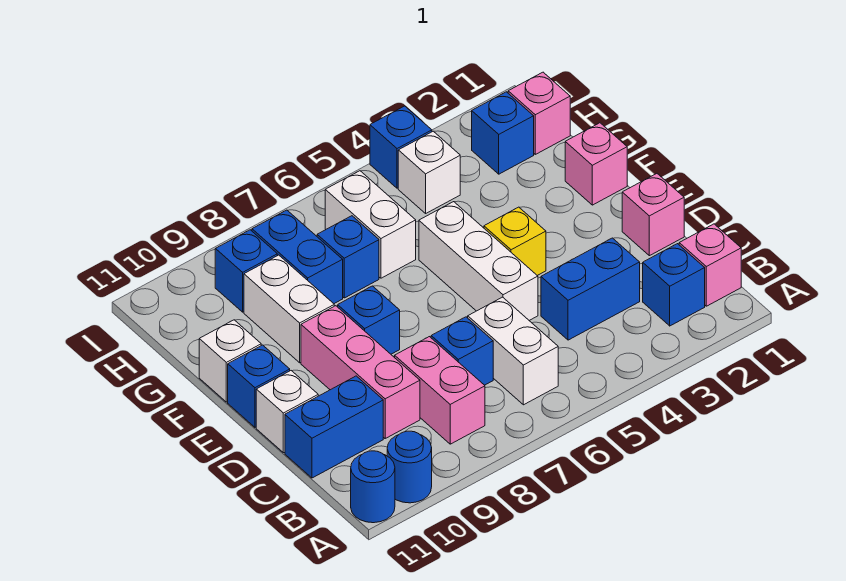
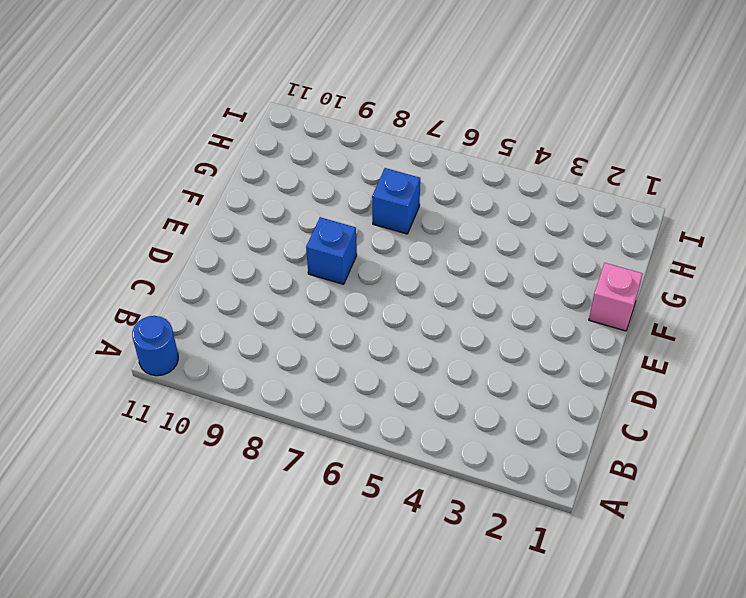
none -> blue 1x1 round brick [387,431,432,503]
none -> pink 1x1 brick [679,224,741,306]
none -> blue 1x1 brick [643,244,705,326]

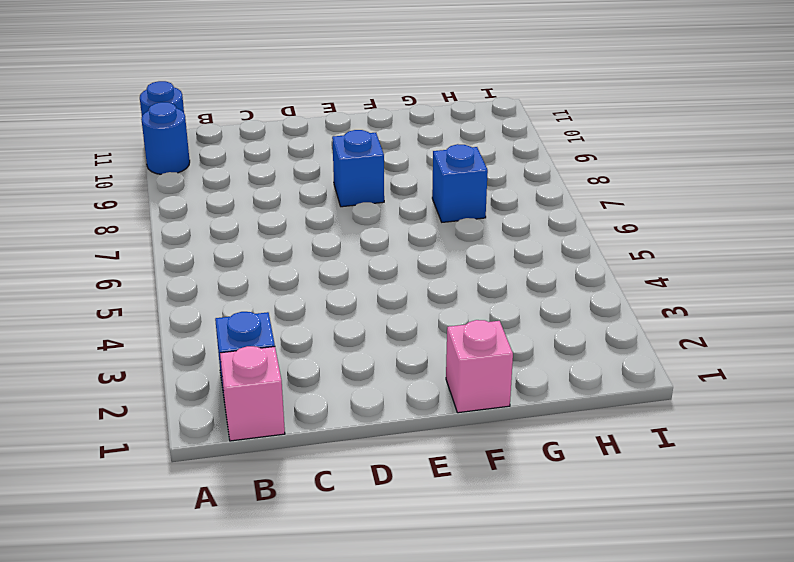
none -> white 1x2 brick [468,297,558,405]
none -> pink 1x2 brick [395,337,485,444]
none -> blue 1x2 brick [541,238,640,340]

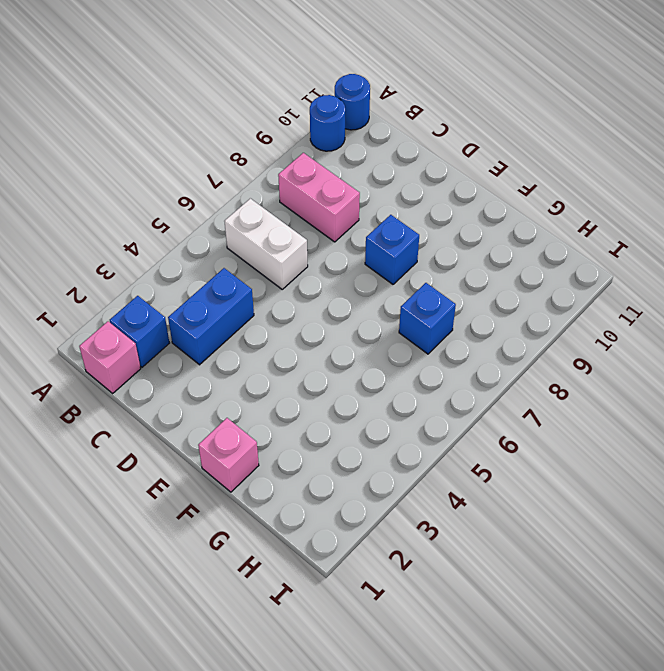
none -> blue 1x1 brick [431,317,493,385]
none -> pink 1x3 brick [301,306,420,438]
none -> blue 1x2 brick [285,376,383,478]

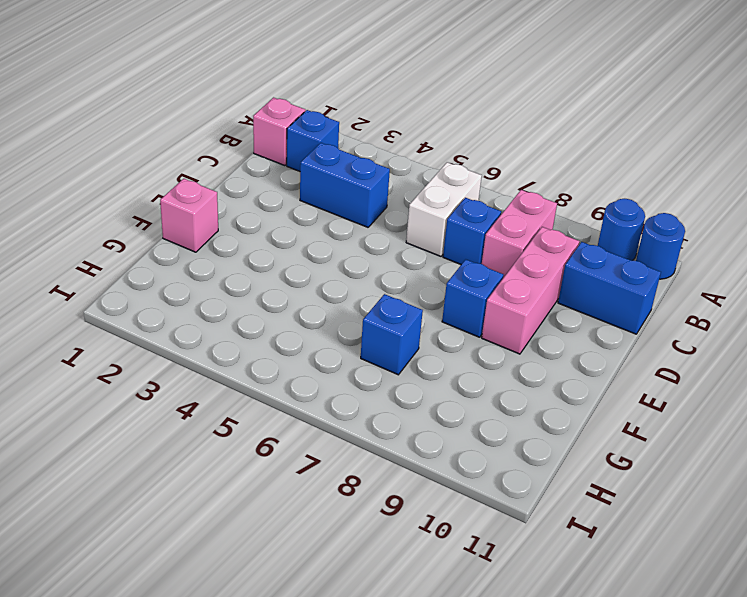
none -> pink 1x1 brick [622,174,684,256]
none -> white 1x3 brick [419,202,538,320]
none -> white 1x1 brick [256,371,318,453]

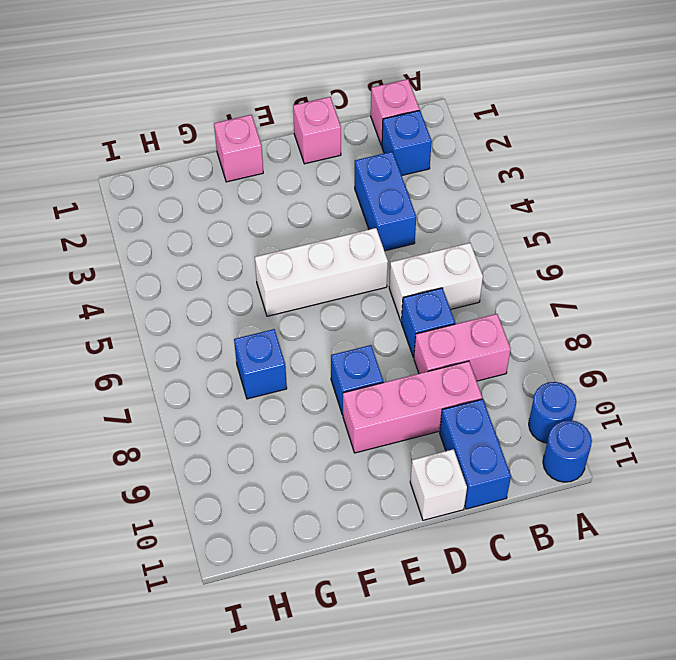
none -> yellow 1x1 brick [484,207,546,276]
none -> blue 1x1 brick [228,345,290,427]
none -> white 1x2 brick [244,255,334,363]

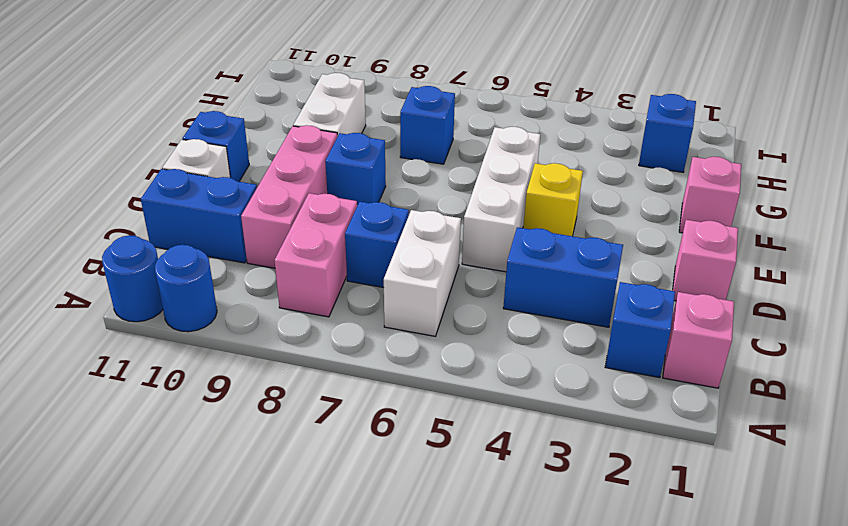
none -> white 1x1 brick [199,320,261,402]
none -> white 1x2 brick [325,171,416,278]
none -> blue 1x2 brick [252,210,343,304]

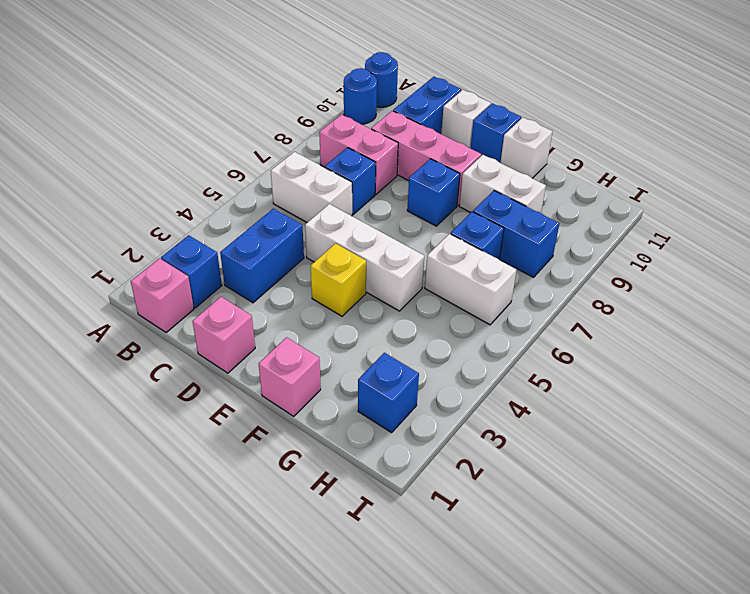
none -> pink 1x1 brick [508,72,570,154]
none -> white 1x1 brick [398,131,460,213]
none -> blue 1x1 brick [215,230,277,312]

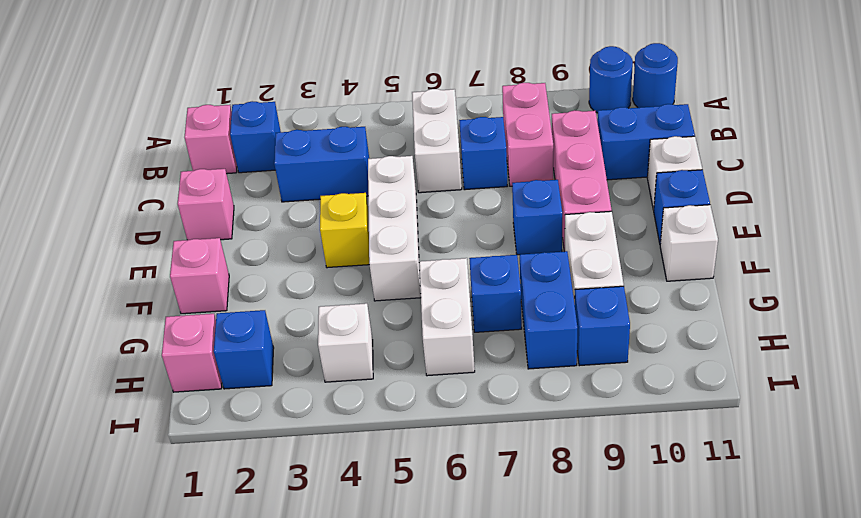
none -> blue 1x1 brick [370,106,432,188]

